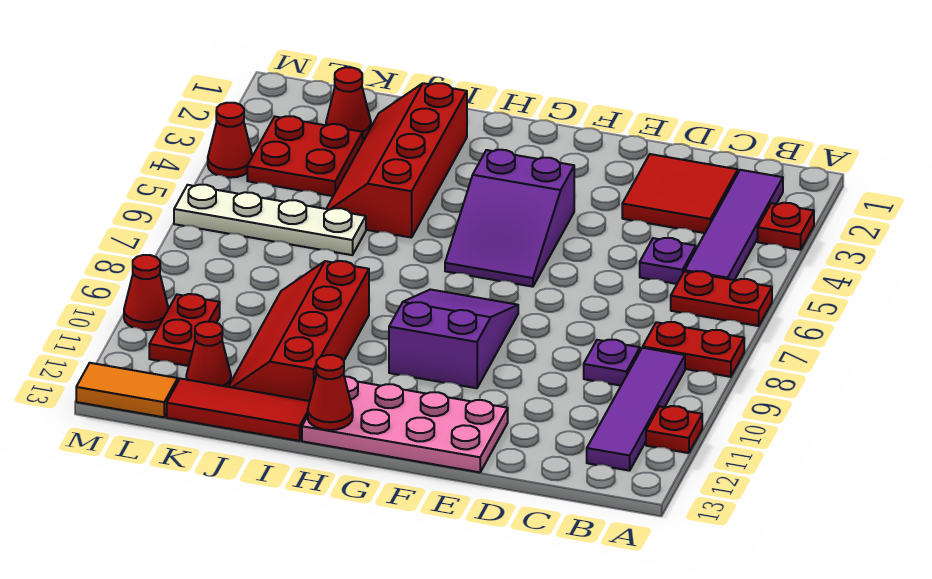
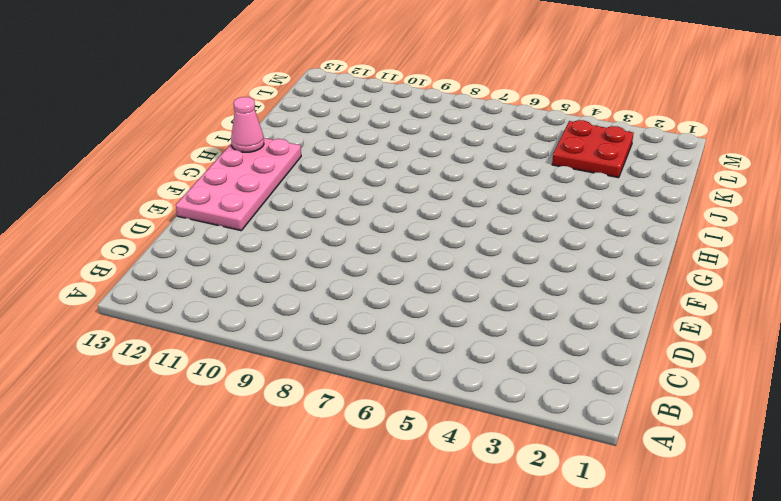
pink 1x1 cone [231,97,264,152] -> red 1x1 cone [308,355,353,430]
none -> red 1x1 plate [758,203,814,250]
none -> red 1x2 plate [671,271,772,326]
none -> red 1x2 plate [643,322,744,377]

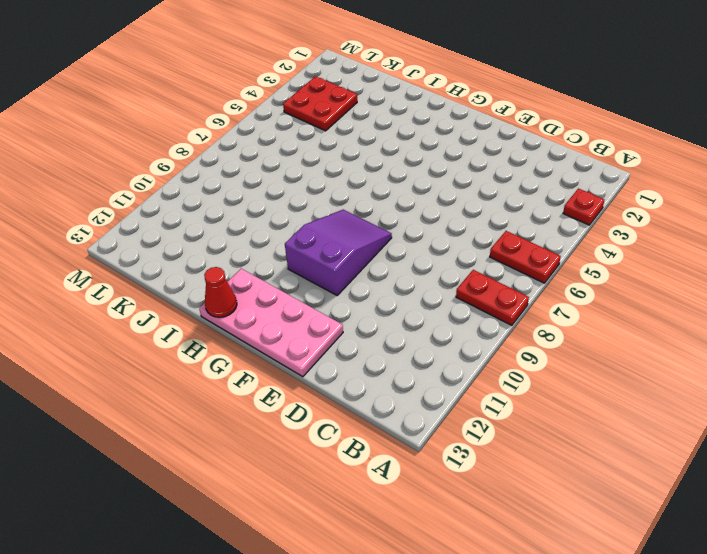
none -> red 1x1 plate [646,406,702,453]
none -> purple 1x4 tile [685,170,783,280]
none -> purple 1x4 tile [587,348,685,471]

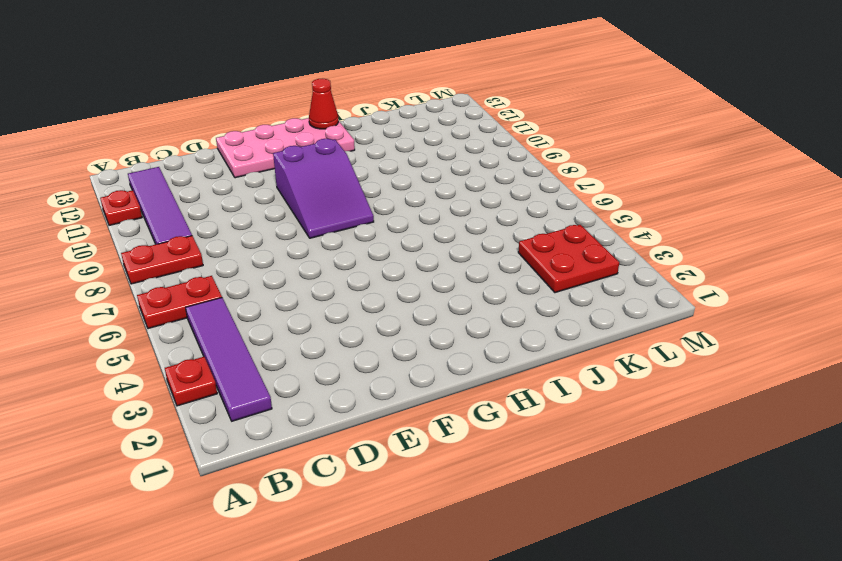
none -> red 2x2 tile [622,154,738,233]
none -> purple 1x1 plate [640,238,696,284]
none -> purple 1x1 plate [584,340,640,386]

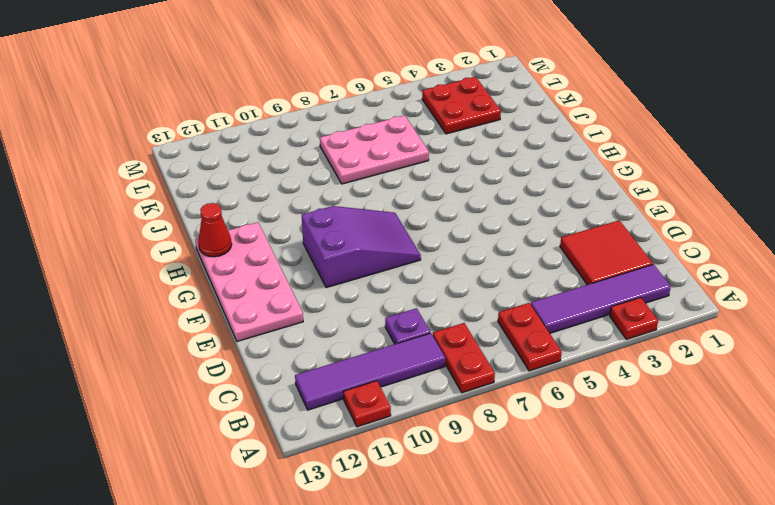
pink 2x3 plate [320,115,429,184] -> white 1x4 plate [174,185,366,255]
none -> purple 1x1 plate [640,238,696,284]
none -> purple 2x3 slope [445,150,574,287]
none -> red 2x4 slope [326,83,467,238]

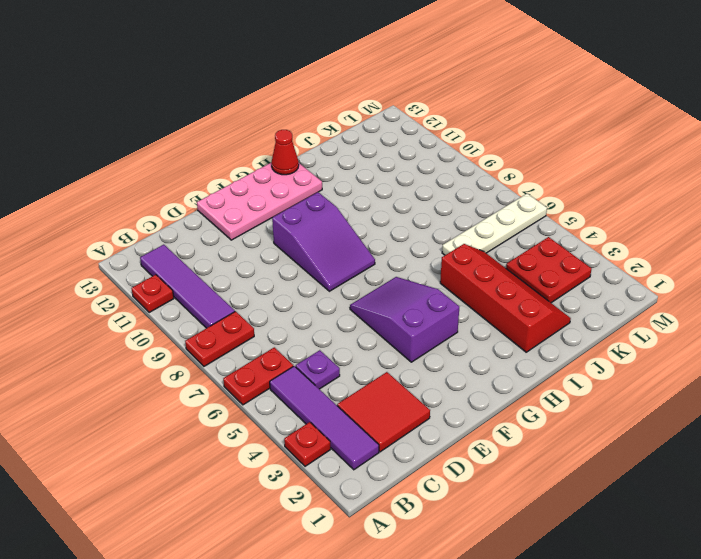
none -> purple 1x1 plate [584,340,640,386]
none -> red 2x4 slope [229,261,369,401]
none -> red 1x3 tile [167,379,310,441]

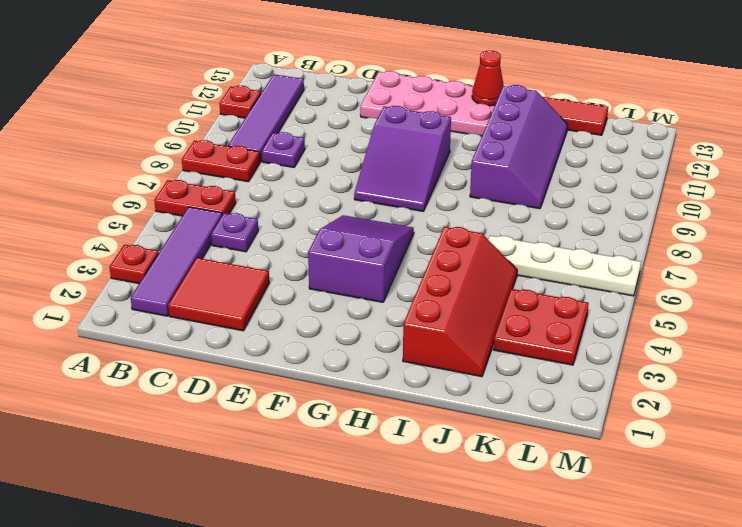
purple 2x4 slope [470,85,568,209] -> red 2x4 slope [229,261,369,401]
none -> red 1x1 cone [326,67,371,139]
none -> red 1x1 cone [186,322,231,387]
none -> red 1x2 plate [149,294,220,366]

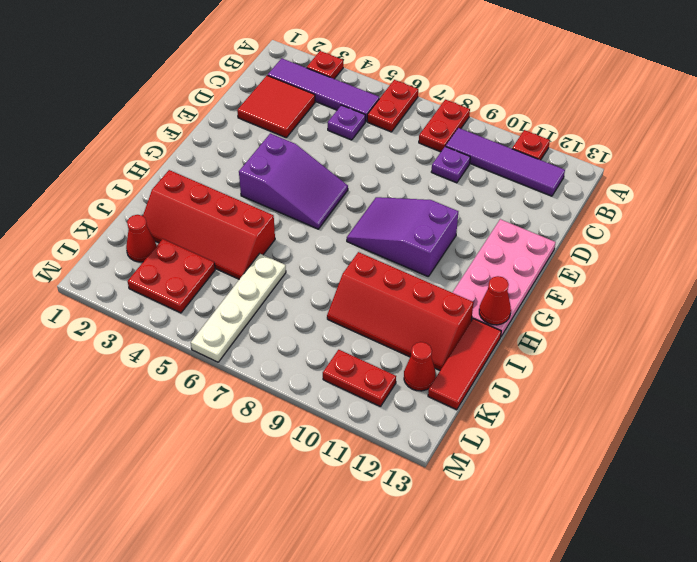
none -> orange 1x2 tile [76,363,178,417]
none -> red 1x1 cone [208,103,252,178]
none -> red 1x1 cone [124,255,169,330]

